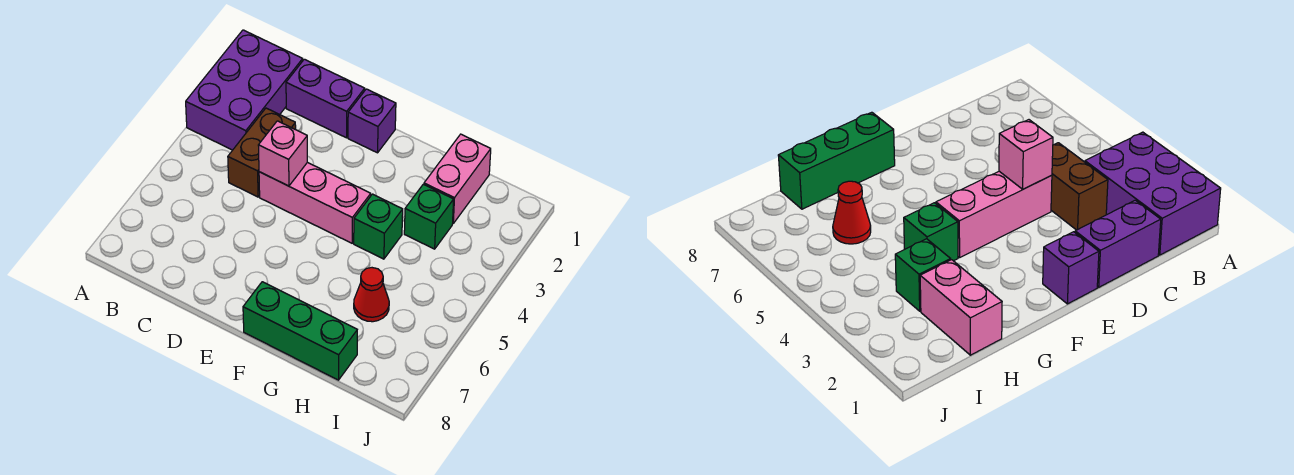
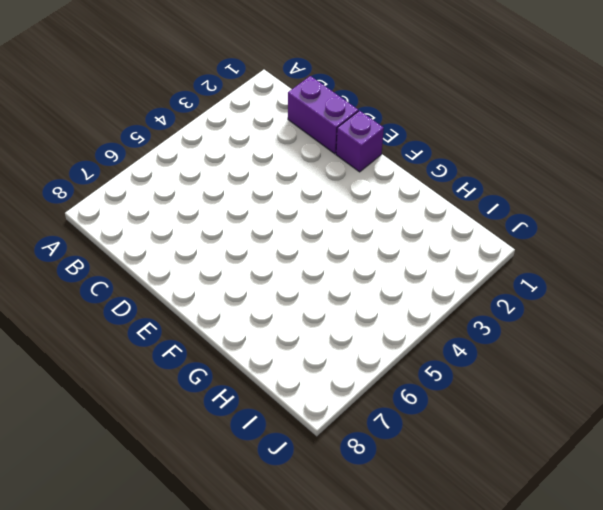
none -> purple 2x3 brick [186,30,303,150]
none -> brown 1x2 brick [228,108,296,197]

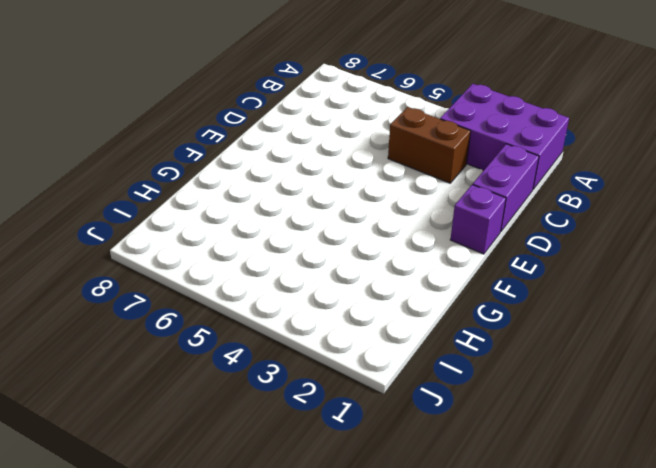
none -> pink 1x3 brick [259,162,371,243]
none -> green 1x3 brick [243,282,357,380]

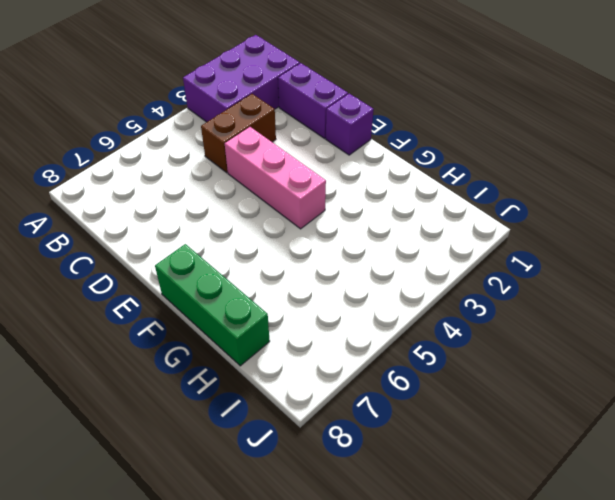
none -> green 1x1 brick [354,194,403,259]
none -> pink 1x2 brick [424,134,491,223]

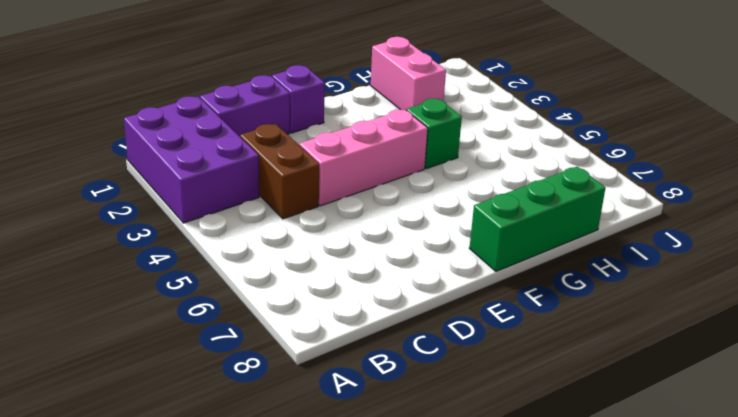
none -> green 1x1 brick [404,184,454,249]
none -> red 1x1 cone [354,268,389,322]

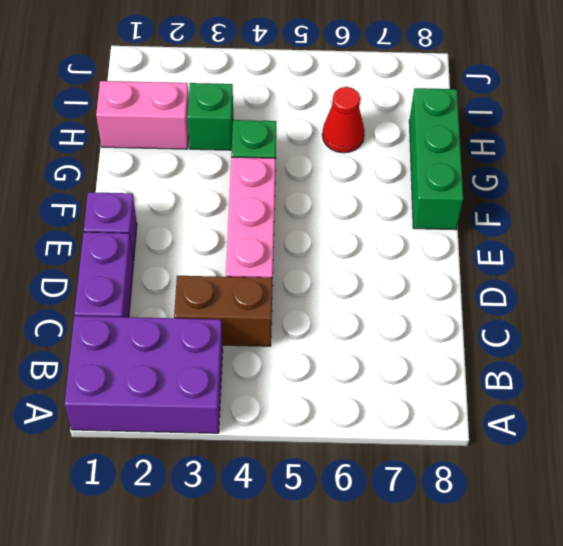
none -> pink 1x1 brick [258,121,307,186]

